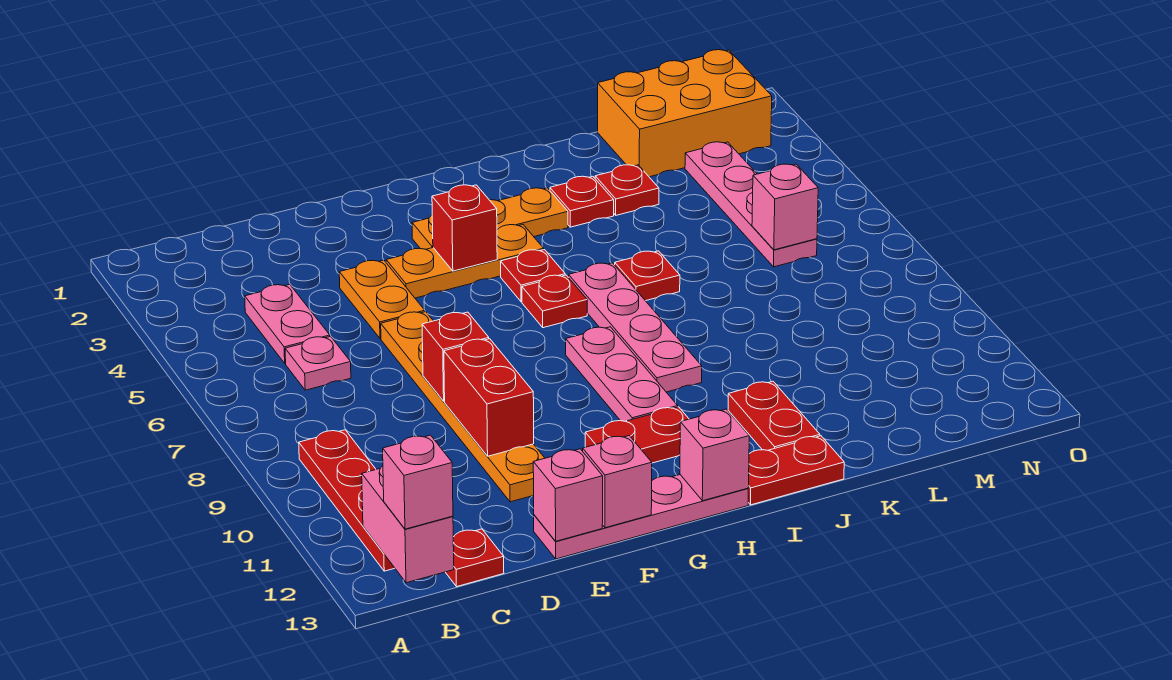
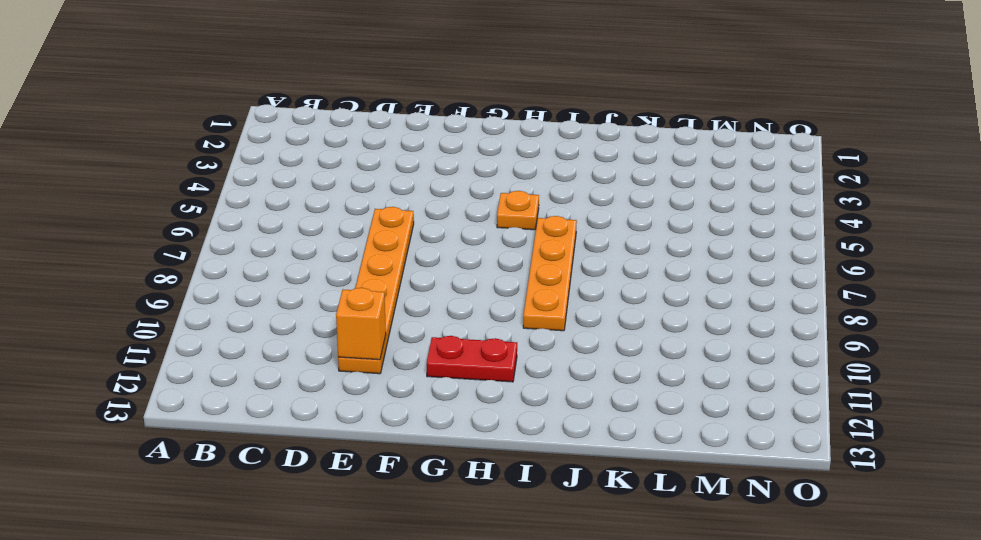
orange 1x1 brick [336,287,386,360] -> none
orange 1x1 plate [497,191,539,230] -> red 1x1 plate [501,250,565,302]
orange 1x4 plate [523,216,577,331] -> pink 1x4 plate [569,263,702,392]
none -> red 1x4 plate [299,430,394,571]
none -> pink 1x2 plate [245,284,330,363]
none -> pink 1x1 plate [285,336,351,390]
none -> red 1x1 plate [446,529,504,587]

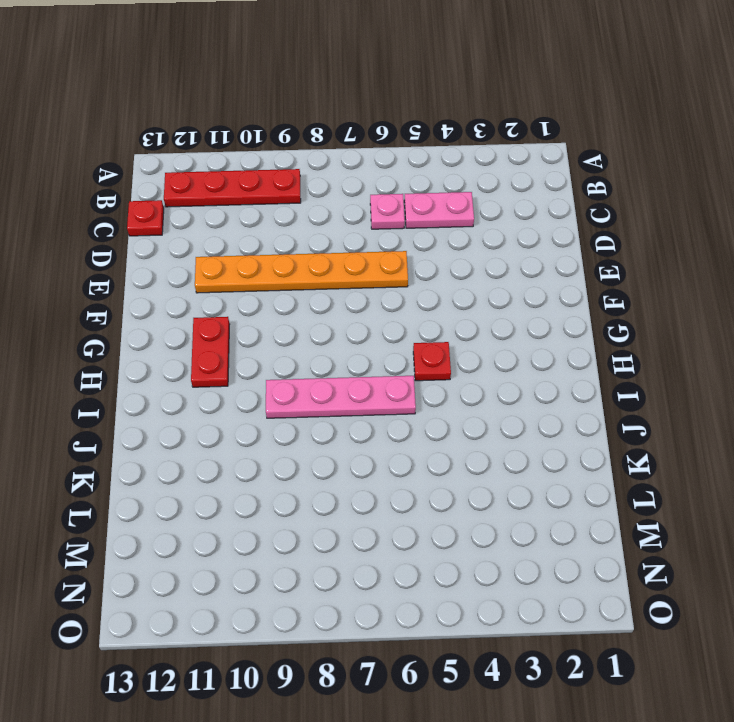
none -> orange 1x2 plate [339,260,425,339]
none -> pink 1x4 plate [534,475,748,559]
none -> orange 1x3 plate [386,225,544,298]
none -> orange 1x3 plate [412,188,568,249]

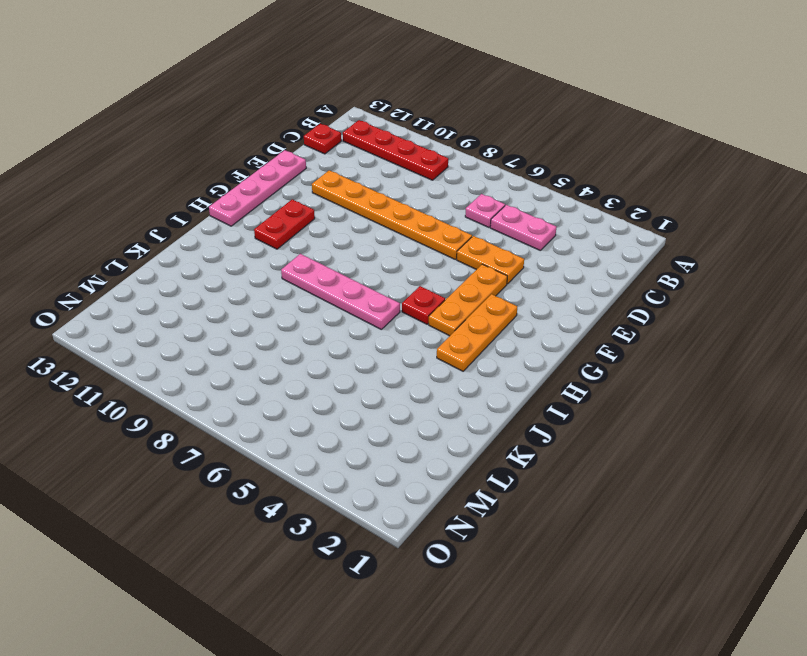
none -> red 1x1 plate [522,275,587,328]
none -> pink 1x3 plate [566,327,678,421]
none -> red 1x2 plate [748,436,844,505]
none -> red 1x1 plate [550,176,614,227]

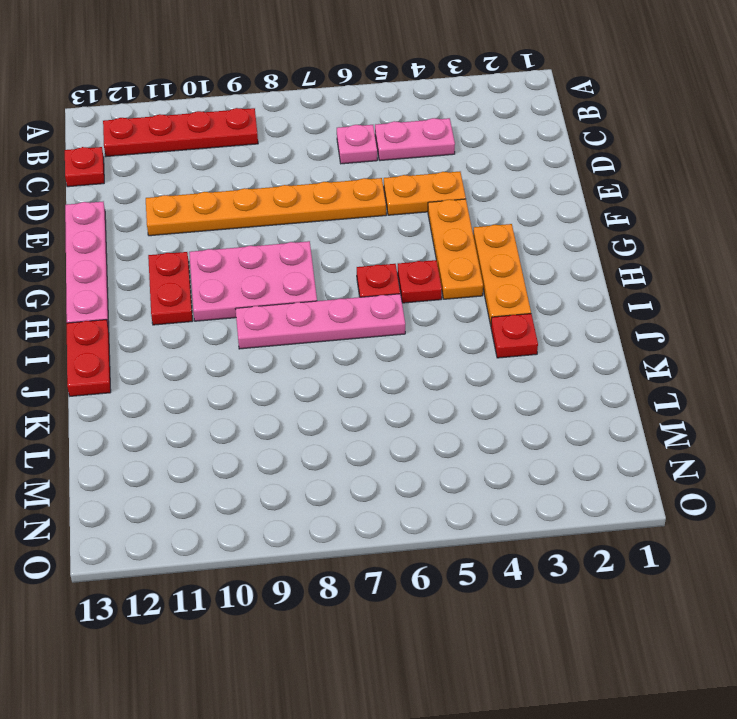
pink 2x3 plate [189,241,317,321] -> pink 1x3 plate [566,327,678,421]
none -> red 1x1 plate [615,251,680,301]
none -> red 1x2 plate [728,381,820,450]
none -> red 1x1 plate [595,165,659,215]
none -> orange 2x3 brick [598,50,772,177]

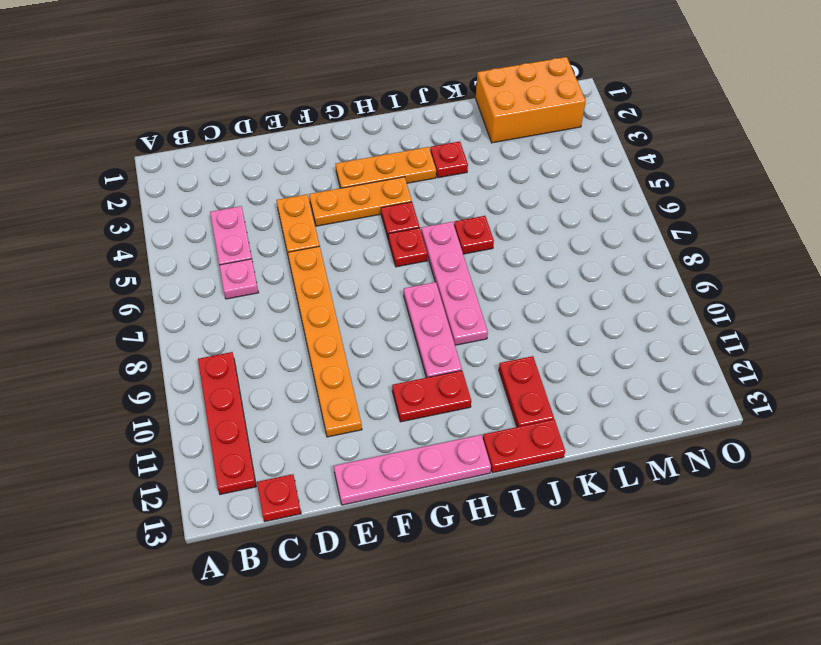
none -> red 1x1 plate [595,165,659,215]
none -> pink 1x4 plate [685,142,817,267]
none -> pink 1x2 brick [362,466,454,583]
none -> red 1x1 brick [422,312,489,401]

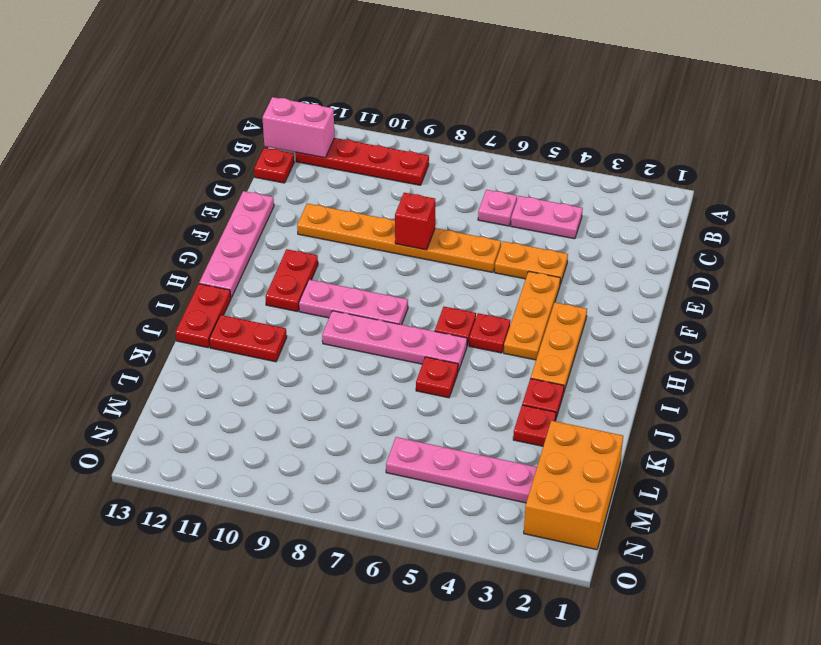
none -> red 1x2 brick [444,339,534,456]
none -> pink 1x1 brick [533,449,603,541]
none -> pink 1x1 brick [583,436,652,528]
none -> red 1x1 brick [432,185,497,271]

